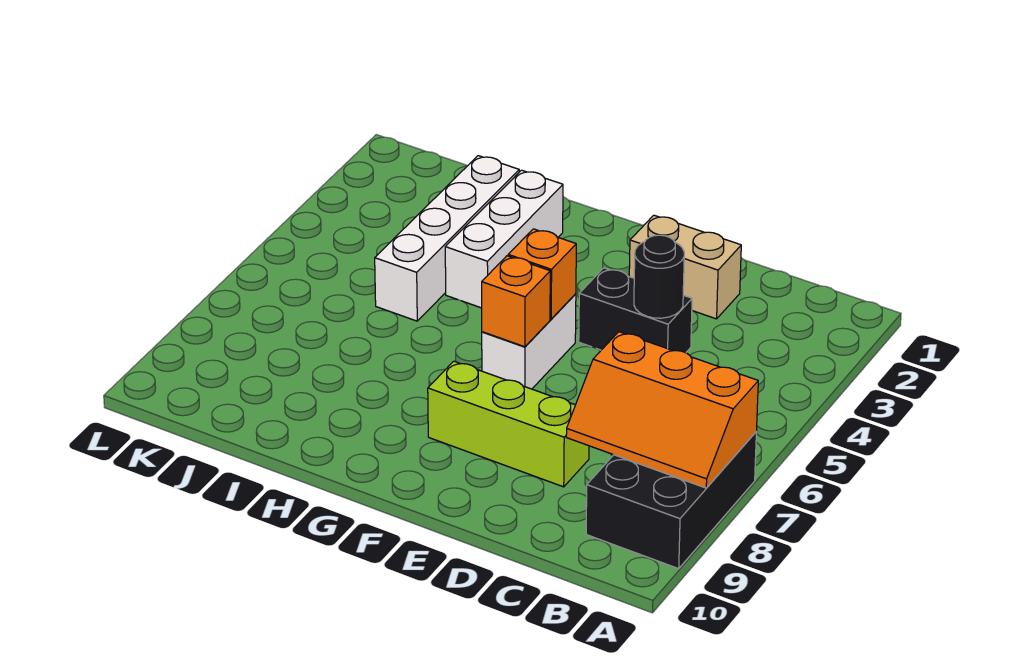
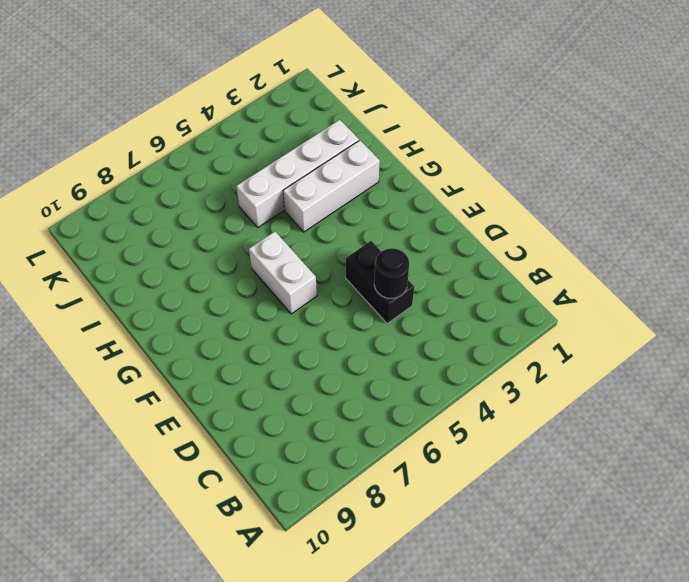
white 1x2 brick [249,232,317,314] -> white 1x2 brick turned to [482,294,576,389]
none -> black 2x3 brick [586,432,756,569]
none -> tan 1x2 brick [629,215,741,319]

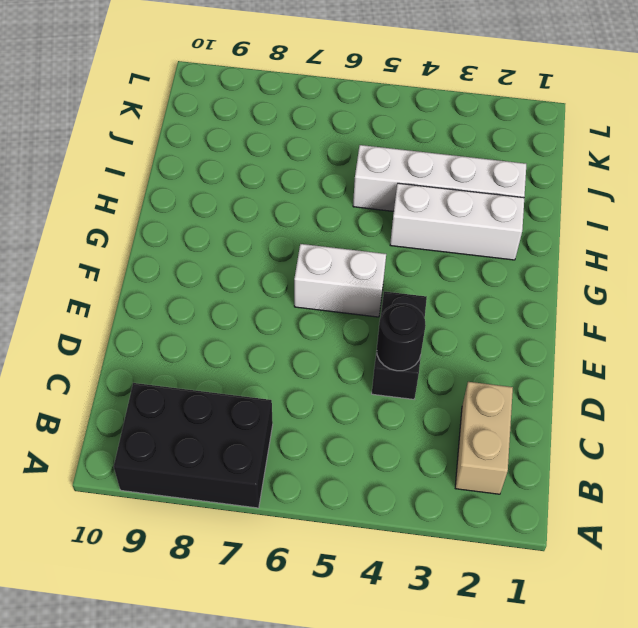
tan 1x2 brick [455,382,513,494] -> tan 1x2 brick moved to [629,215,741,319]
none -> lime 1x3 brick [428,361,589,487]
none -> orange 2x3 slope [566,332,758,488]

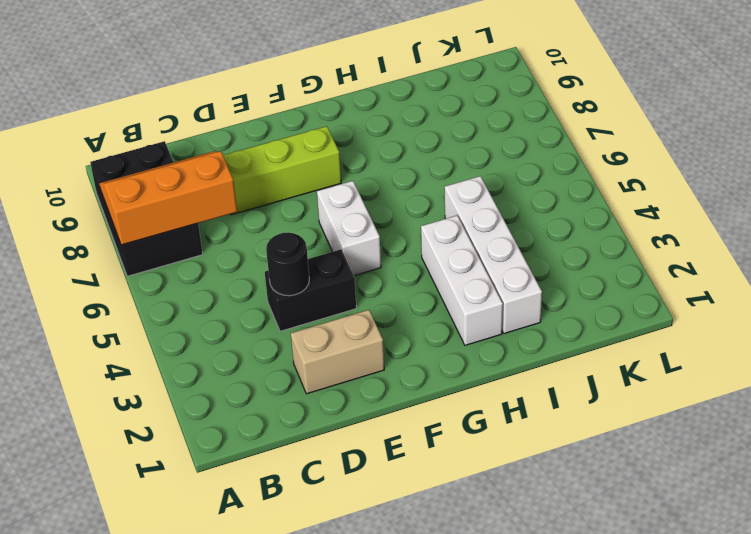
none -> orange 1x1 brick [508,229,576,319]
none -> orange 1x1 brick [482,256,550,347]

